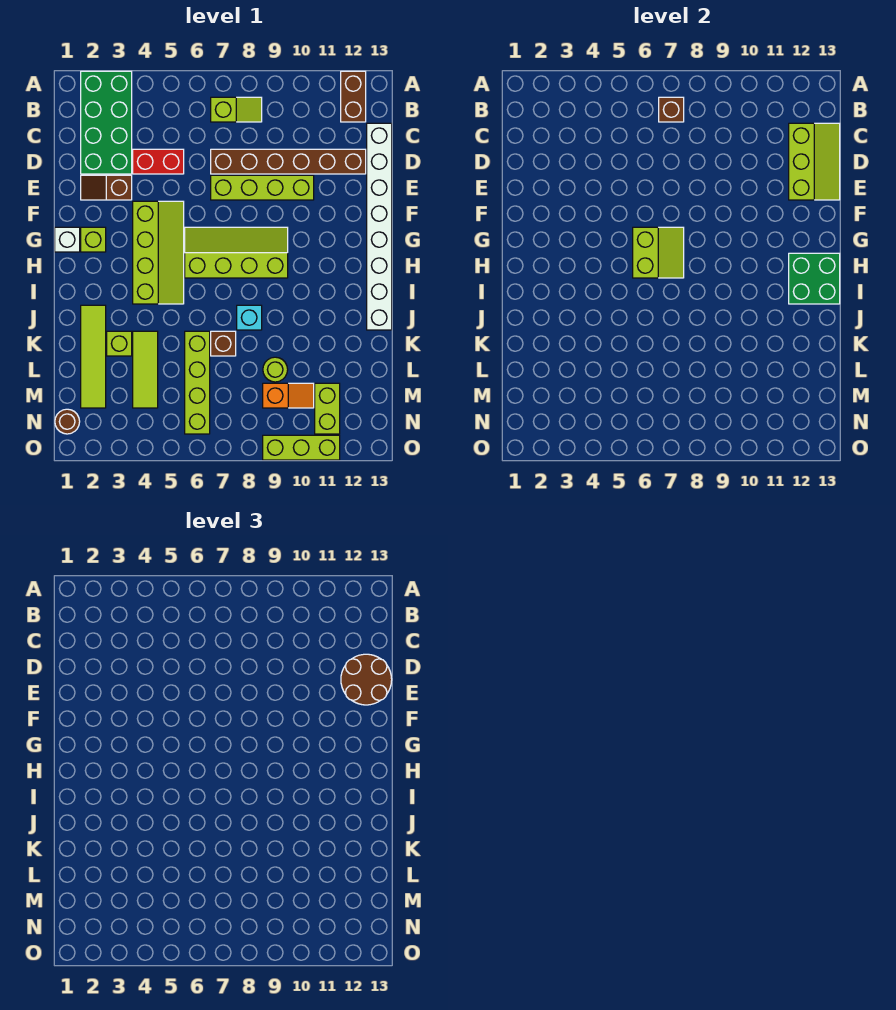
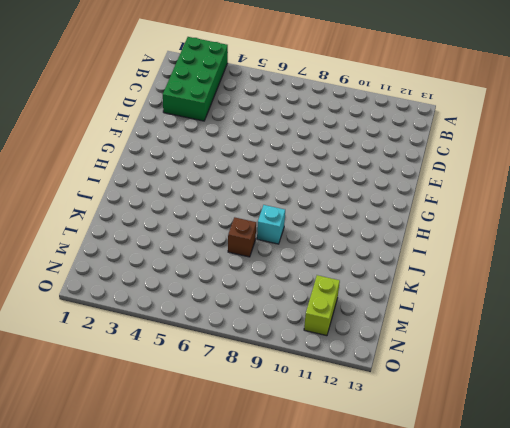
none -> brown 1x2 brick [341,71,366,122]
none -> lime 1x2 slope [211,97,262,122]
none -> white 1x8 brick [367,123,392,330]

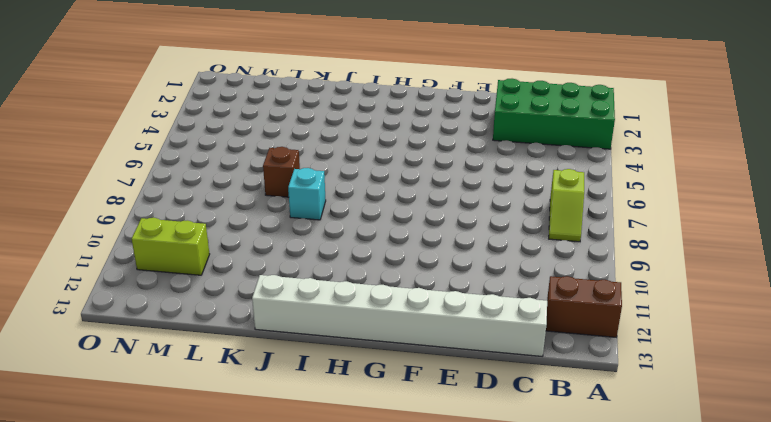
none -> red 1x2 brick [133,149,184,174]
none -> brown 1x6 brick [211,149,366,174]
none -> brown 1x2 slope [81,175,132,200]

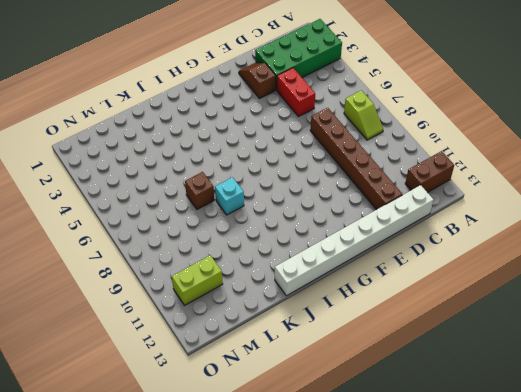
none -> lime 1x4 brick [211,175,314,200]
none -> lime 2x4 slope [133,201,184,304]
none -> white 1x1 brick [55,227,80,252]

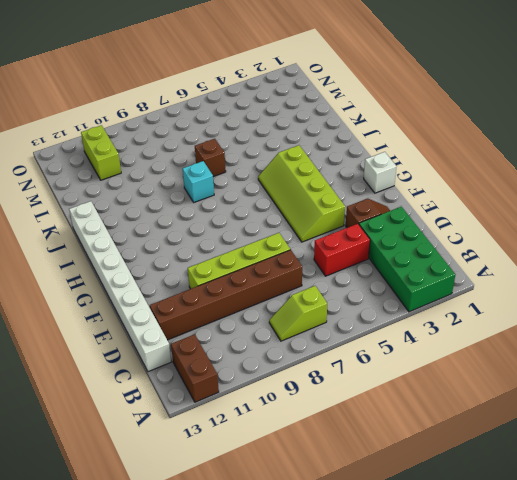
none -> lime 1x1 brick [81,227,106,252]
none -> lime 2x4 slope [185,227,288,278]
none -> lime 1x4 tile [81,305,106,408]

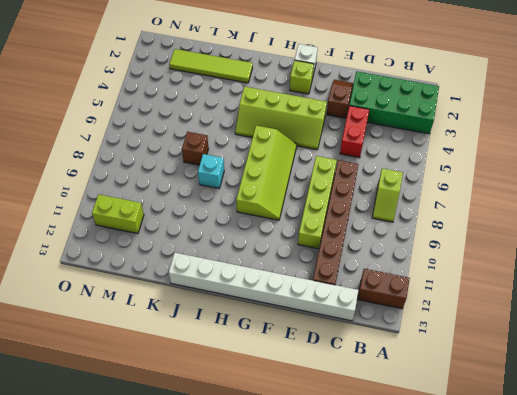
none -> lime 1x1 brick [107,331,132,356]
none -> lime 1x3 tile [133,331,158,408]
none -> lime 1x4 brick [185,331,210,434]

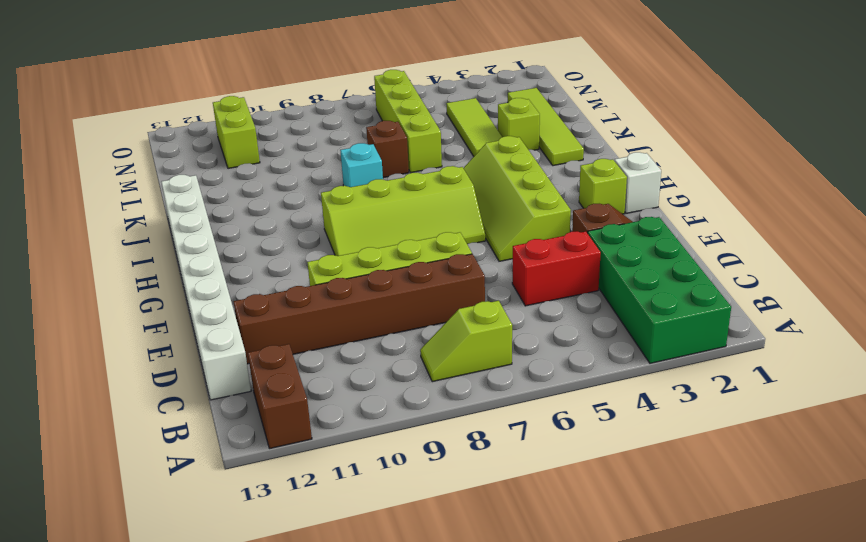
none -> lime 1x1 round brick [263,357,288,382]
none -> orange 1x2 slope [263,383,314,408]
none -> brown 1x1 round brick [55,409,80,434]

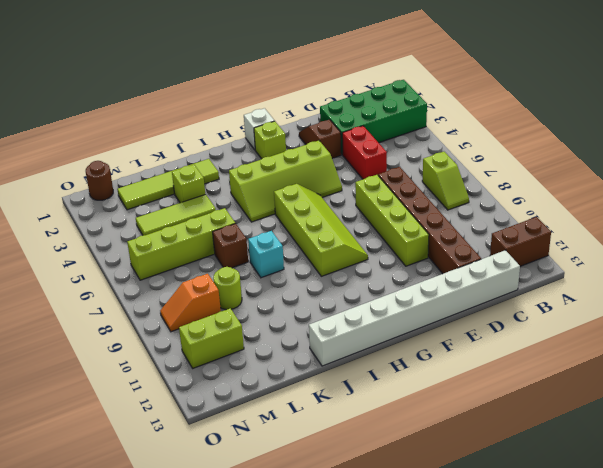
orange 1x2 slope [160,274,221,332] -> orange 1x2 slope turned to [263,383,314,408]
none -> lime 1x3 brick [263,435,340,460]
none -> brown 1x1 brick [659,97,684,122]
none -> lime 2x3 slope [789,123,840,200]

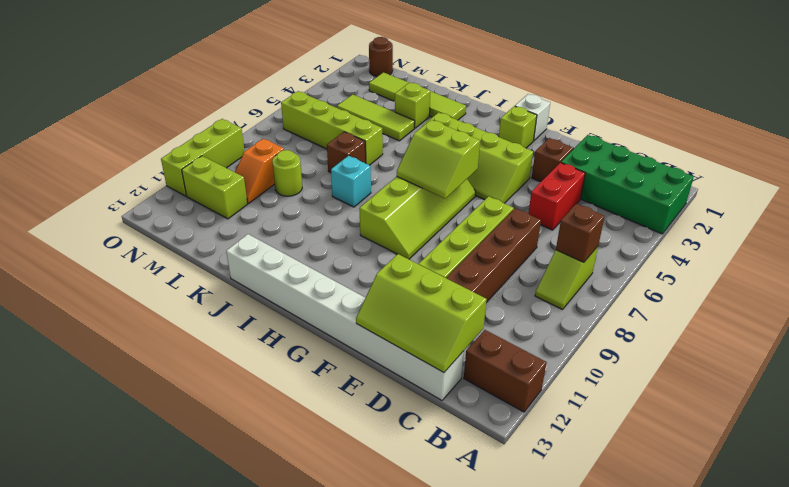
none -> green 2x2 brick [789,253,840,304]
none -> brown 2x2 round brick [341,654,392,705]

